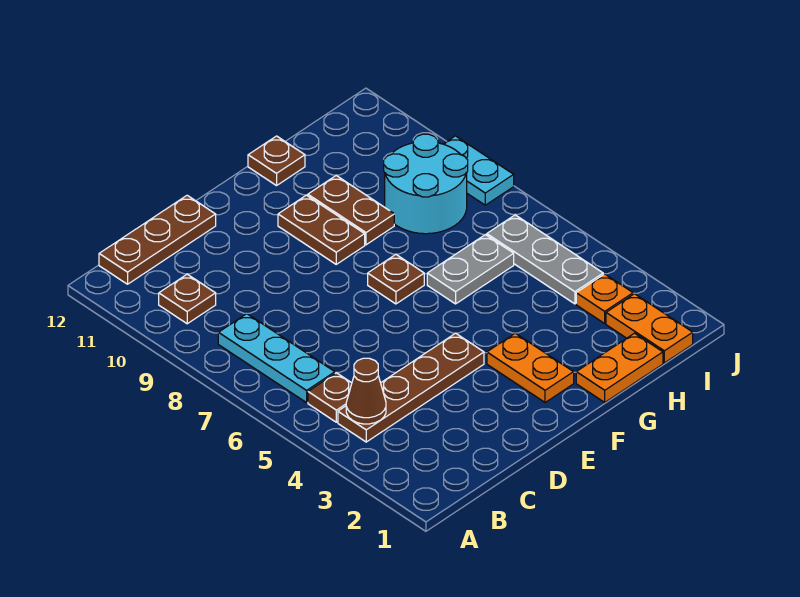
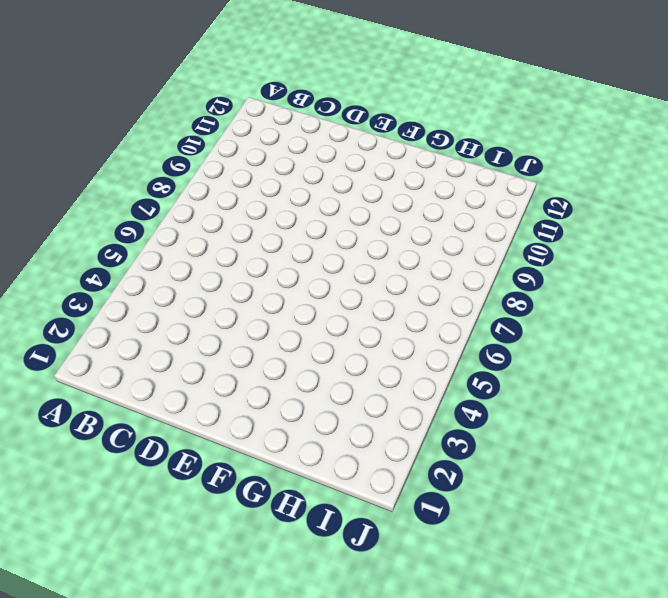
none -> brown 1x4 plate [338,333,484,442]
none -> brown 1x1 plate [308,373,352,422]
none -> cyan 1x3 plate [218,314,335,403]

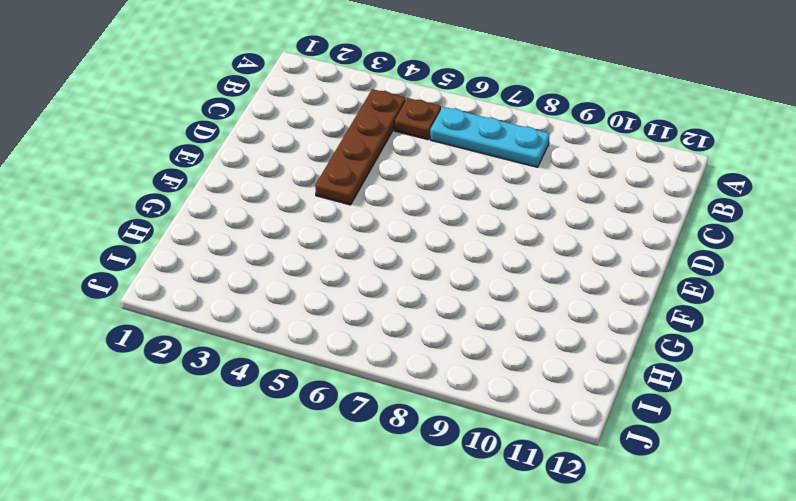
none -> brown 1x1 plate [159,274,216,324]
none -> brown 1x3 plate [99,195,216,284]
none -> orange 1x2 plate [487,333,574,402]

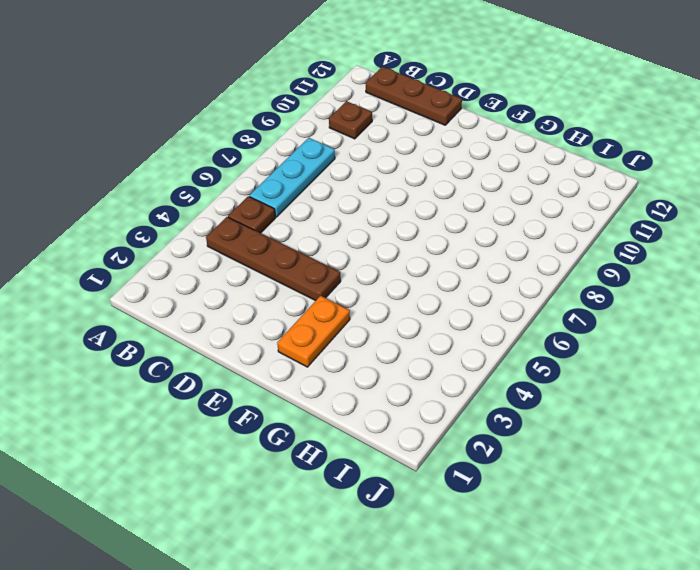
none -> brown 1x1 plate [368,255,424,304]
none -> brown 1x2 plate [278,195,365,264]
none -> orange 1x2 plate [576,333,663,402]

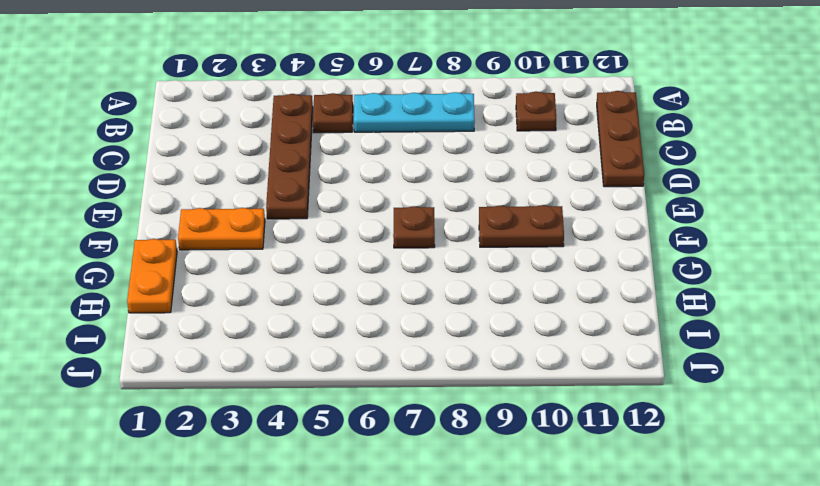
none -> grey 1x2 plate [427,235,514,304]
none -> brown 1x2 plate [308,176,394,245]
none -> brown 1x1 plate [248,136,305,186]

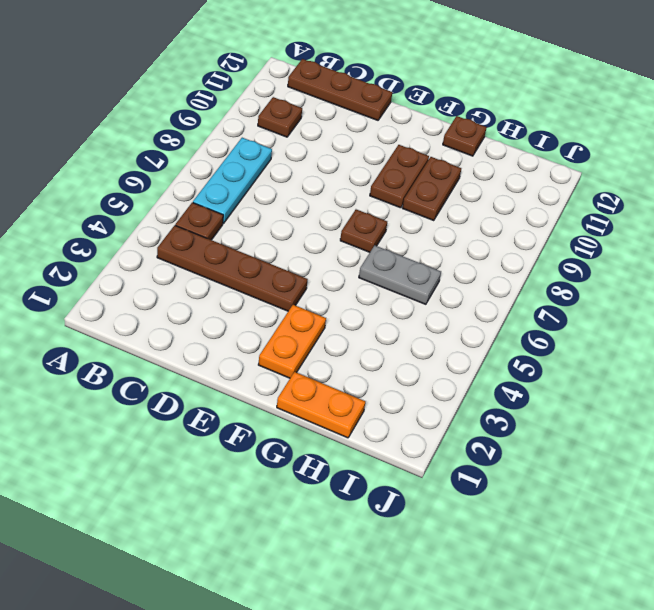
none -> cyan 2x2 round brick [384,134,468,234]
none -> orange 1x2 plate [606,294,693,363]
none -> orange 1x1 plate [576,274,633,323]

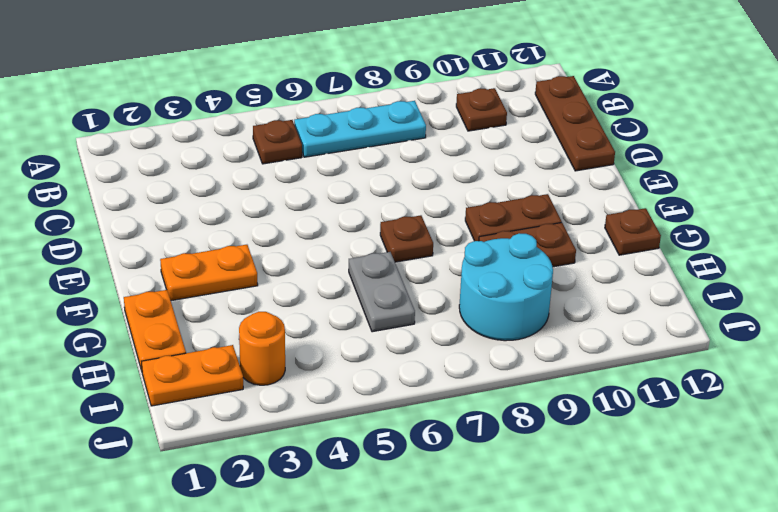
orange 1x1 round brick [239,312,285,385] -> orange 1x1 plate [576,274,633,323]
none -> brown 1x4 plate [338,333,484,442]
none -> grey 1x3 plate [487,215,603,304]
none -> cyan 1x2 plate [444,136,514,205]

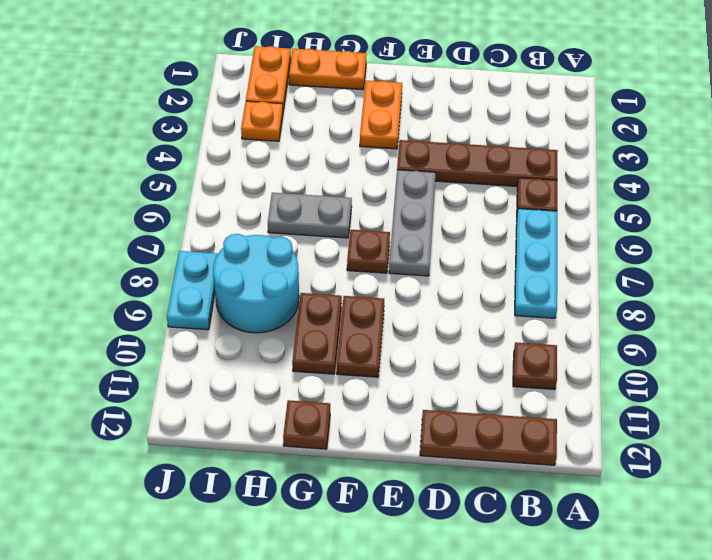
grey 1x3 plate [389,170,436,276] -> grey 1x3 plate moved to [487,215,603,304]
none -> brown 1x1 cone [346,358,386,424]

